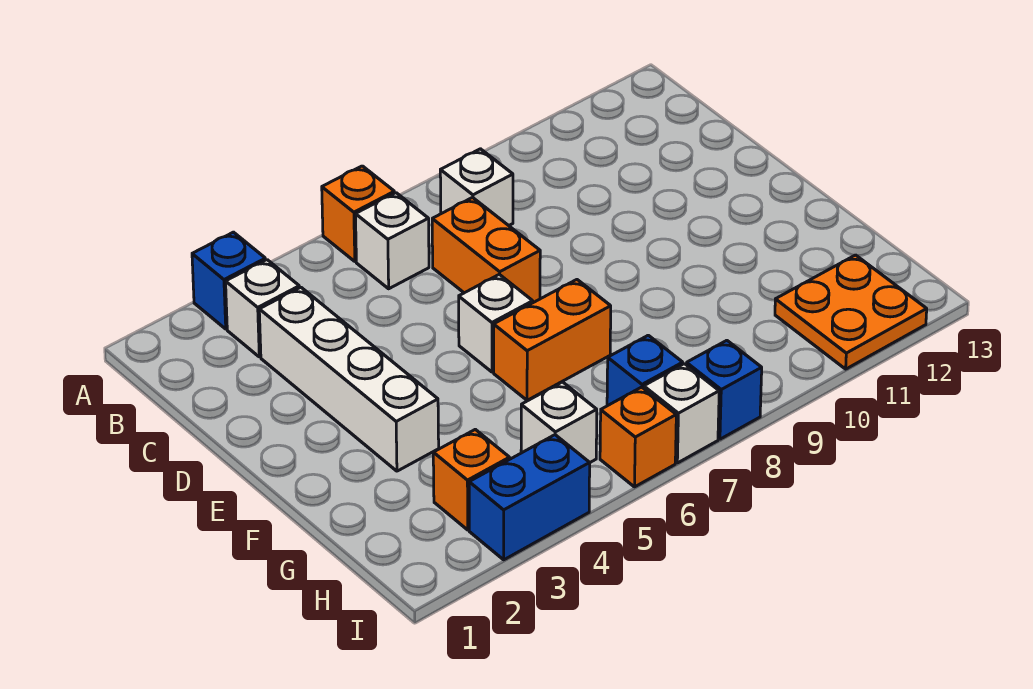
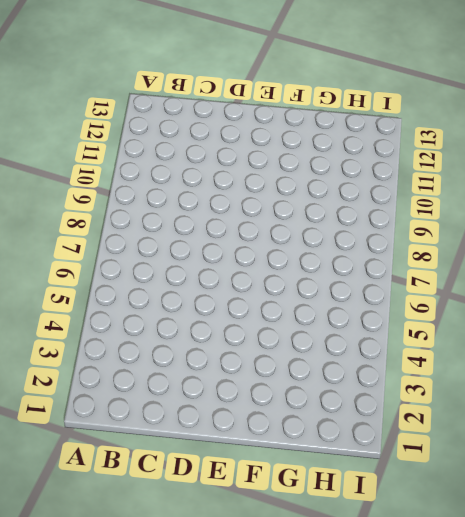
none -> blue 1x1 brick [192,232,266,329]
none -> orange 1x1 brick [322,166,394,261]
none -> white 1x1 brick [226,260,299,357]

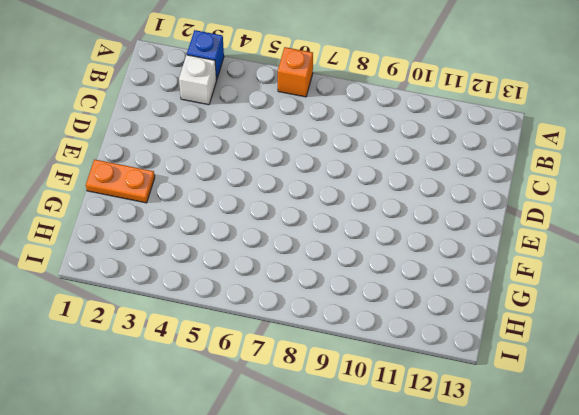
orange 1x2 plate [86,159,155,203] -> none
none -> white 1x1 brick [355,193,429,289]
none -> white 1x1 brick [440,149,513,226]
none -> white 1x4 brick [259,287,439,471]

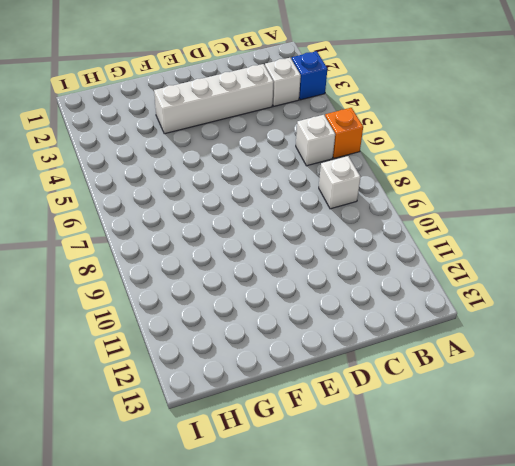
none -> orange 1x2 brick [432,198,540,303]
none -> white 1x1 brick [459,274,533,372]
none -> orange 1x2 brick [494,280,611,400]

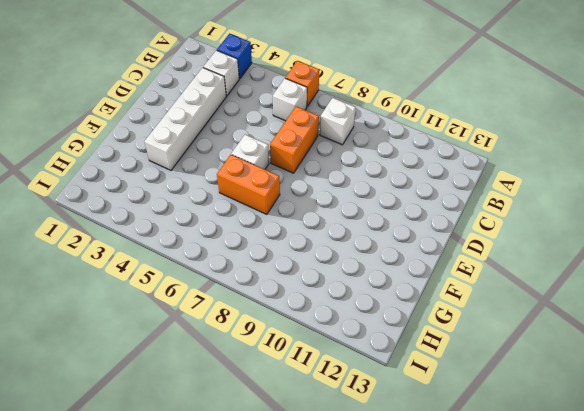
none -> orange 1x1 brick [433,429,510,530]
none -> white 1x1 brick [521,382,597,462]
none -> blue 1x1 brick [607,335,683,406]

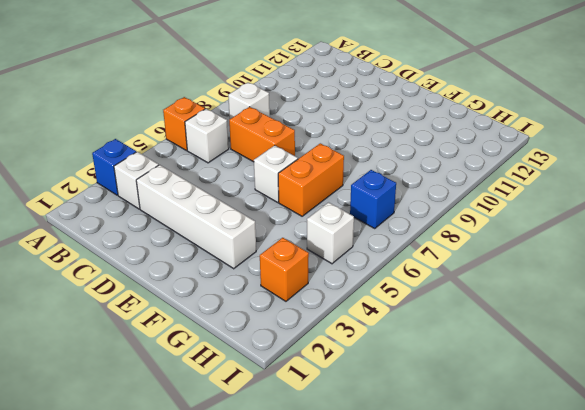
none -> orange 2x2 plate [775,255,927,369]
none -> blue 1x2 brick [469,435,590,560]
none -> orange 1x1 brick [600,387,676,487]

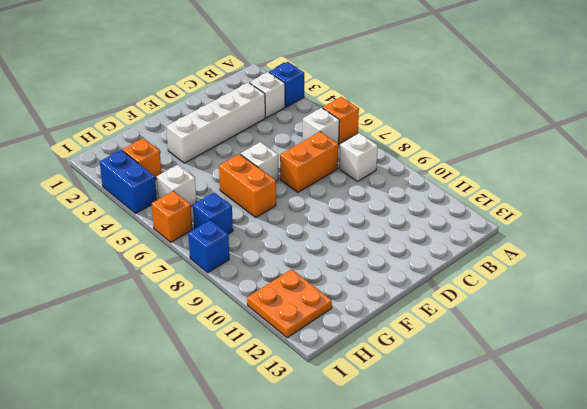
none -> white 1x1 brick [644,364,719,463]

